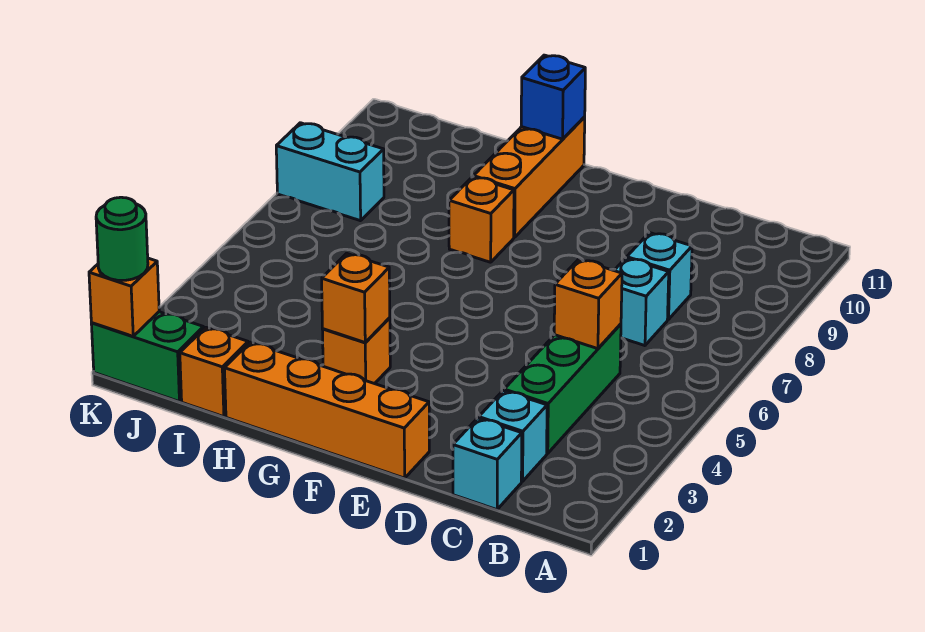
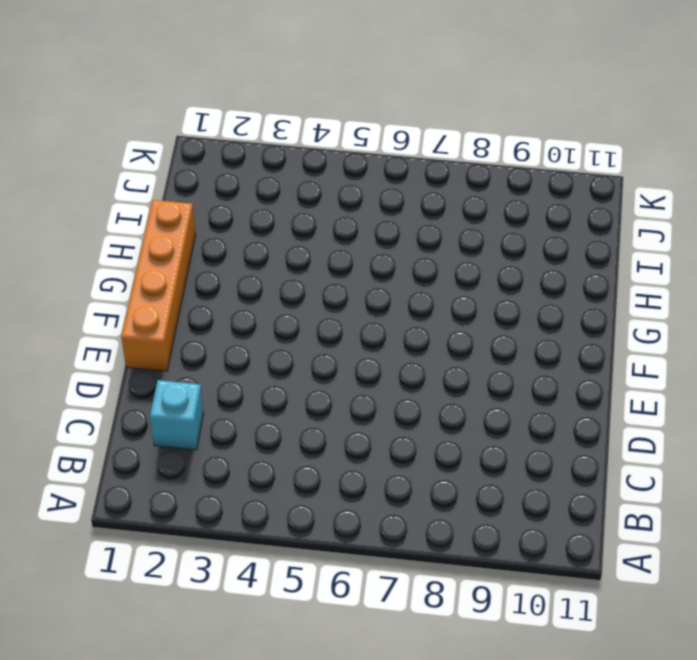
none -> cyan 1x1 brick [453,418,522,510]
none -> green 1x3 brick [504,324,621,453]
none -> cyan 1x1 brick [614,258,669,346]

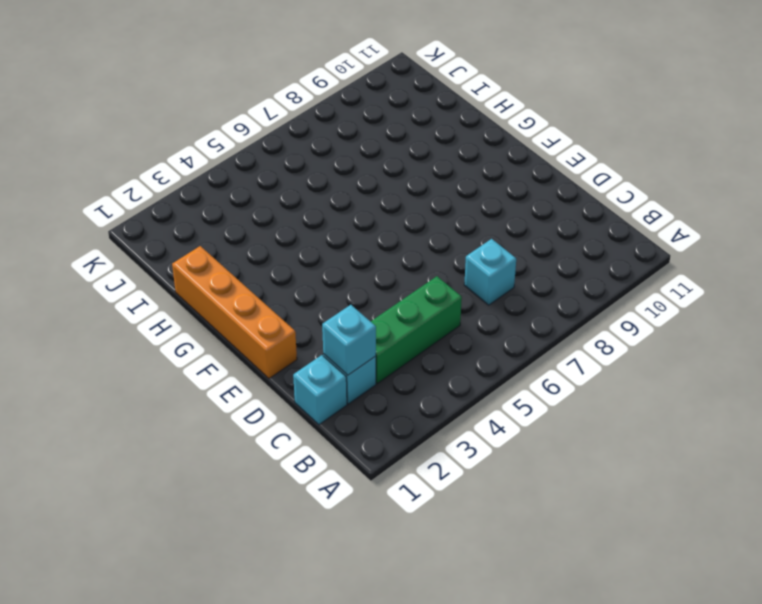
cyan 1x1 brick [322,305,376,375] -> cyan 1x1 brick moved to [627,233,692,319]
none -> orange 1x1 brick [323,318,390,384]
none -> orange 1x1 brick [449,177,514,262]
none -> orange 1x3 brick [473,117,585,237]

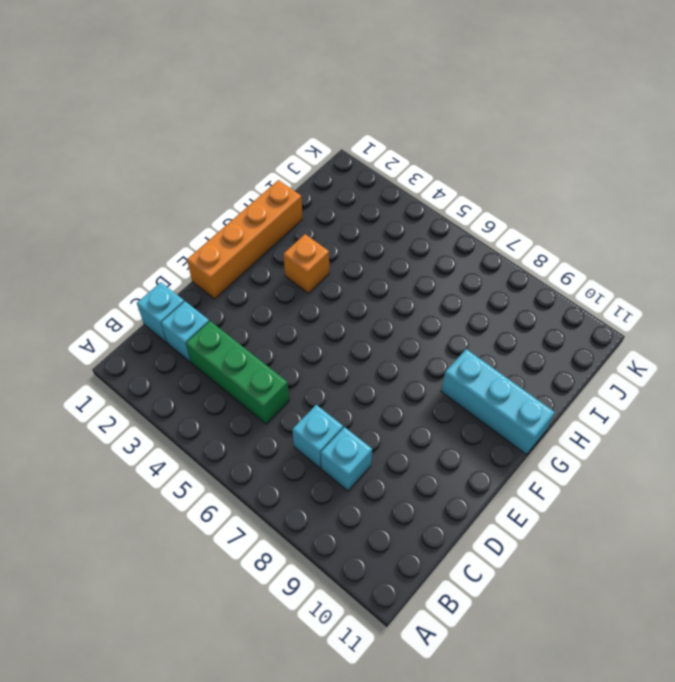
cyan 1x3 brick [441,349,555,454] -> orange 1x3 brick [473,117,585,237]
none -> orange 1x1 brick [449,177,514,262]
none -> orange 1x1 brick [180,327,248,417]
none -> green 1x2 brick [91,312,204,401]

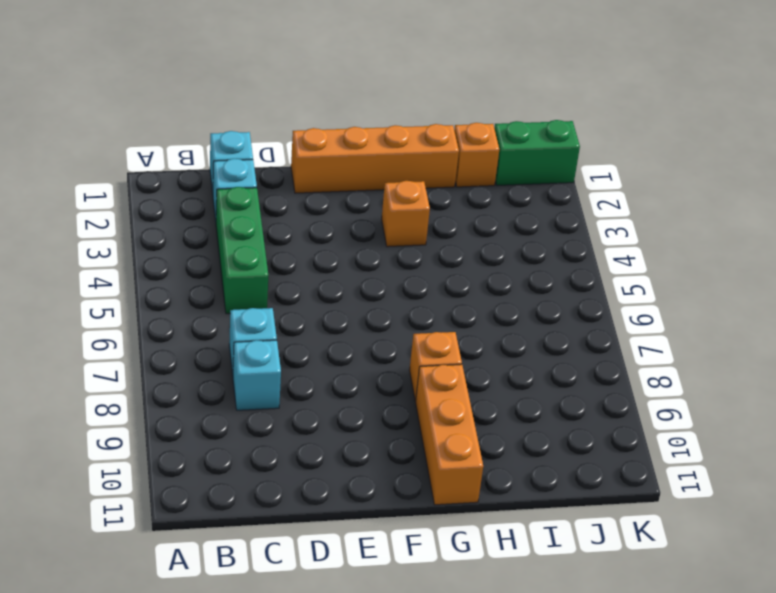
none -> cyan 1x2 brick [276,123,384,221]
none -> orange 1x1 brick [554,259,622,349]
none -> orange 1x1 brick [322,253,390,342]

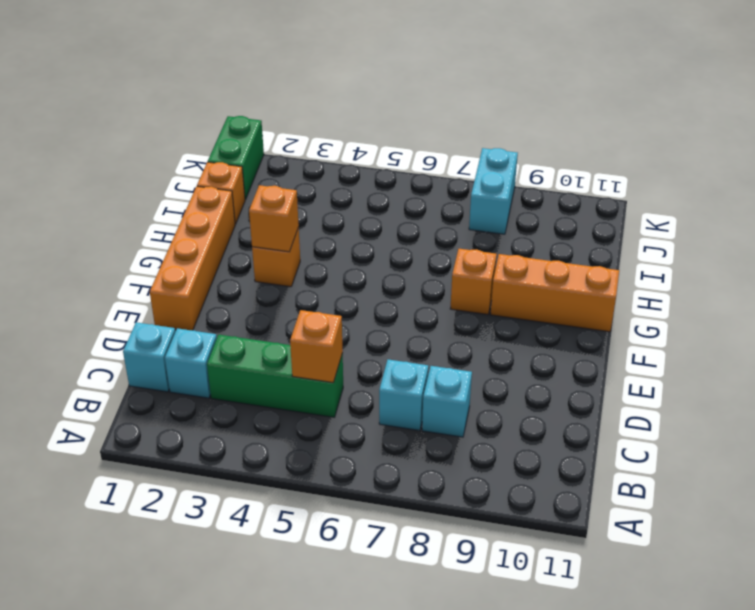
none -> blue 1x1 brick [521,55,585,139]
none -> orange 1x1 brick [89,258,159,336]
none -> green 1x1 round brick [96,197,148,280]

